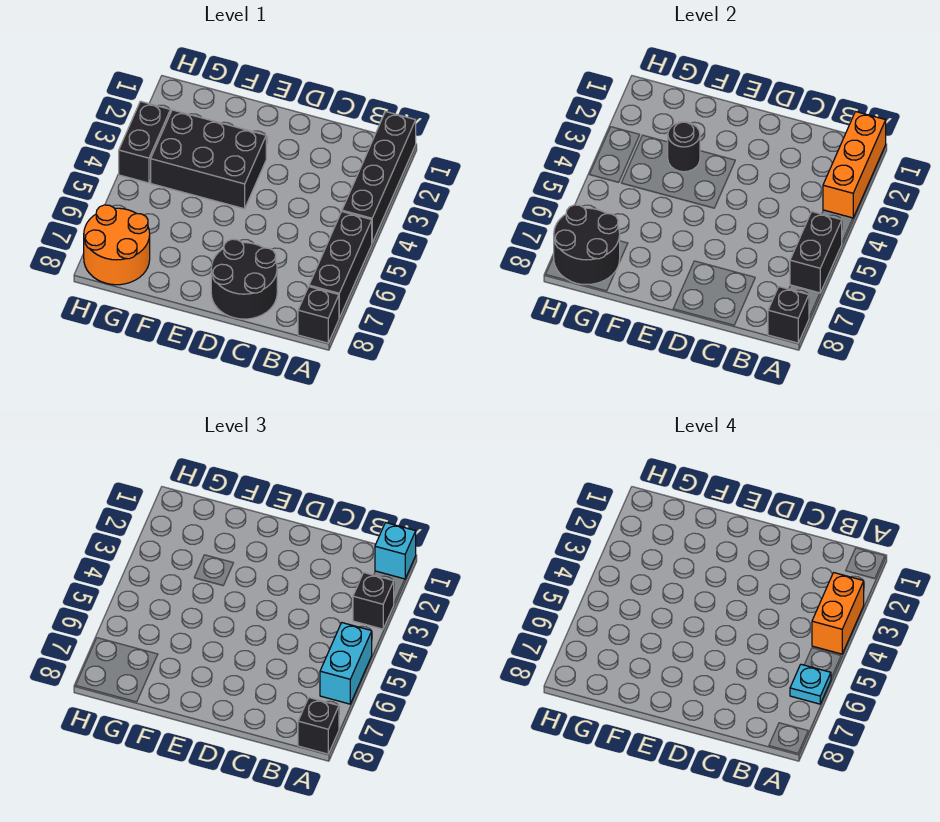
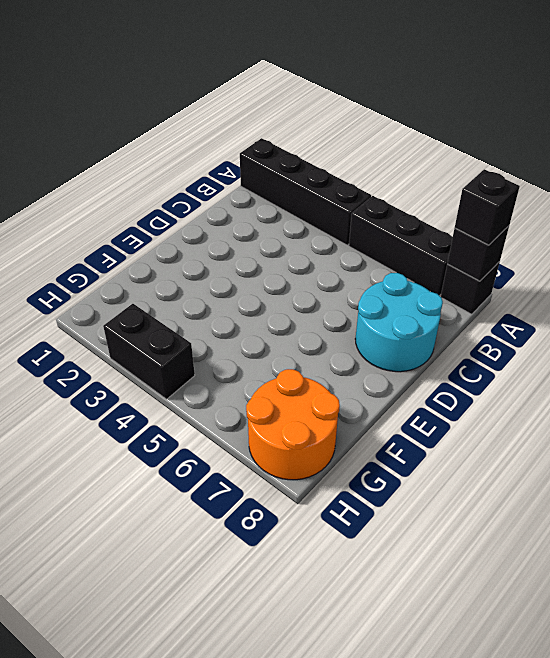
cyan 2x2 round brick [355,273,443,372] -> black 2x2 round brick [211,239,277,319]
none -> black 2x3 brick [151,110,266,209]
none -> orange 1x3 brick [823,112,886,218]
none -> black 1x2 brick [790,212,842,293]

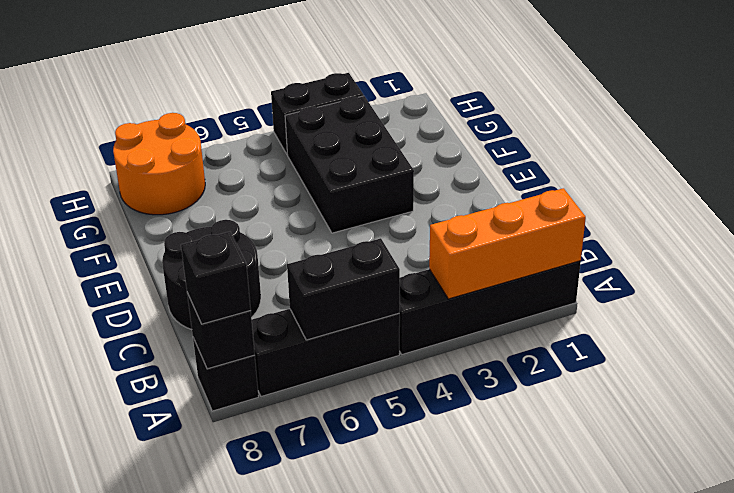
none -> black 1x1 round brick [668,122,700,172]
none -> black 2x2 round brick [554,205,620,285]
none -> cyan 1x1 brick [375,523,416,579]

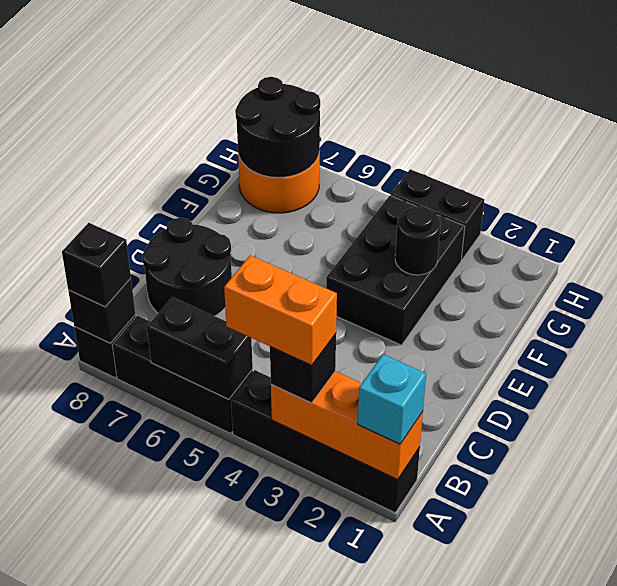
none -> cyan 1x2 brick [320,623,372,704]
none -> cyan 1x1 plate [790,664,831,704]

